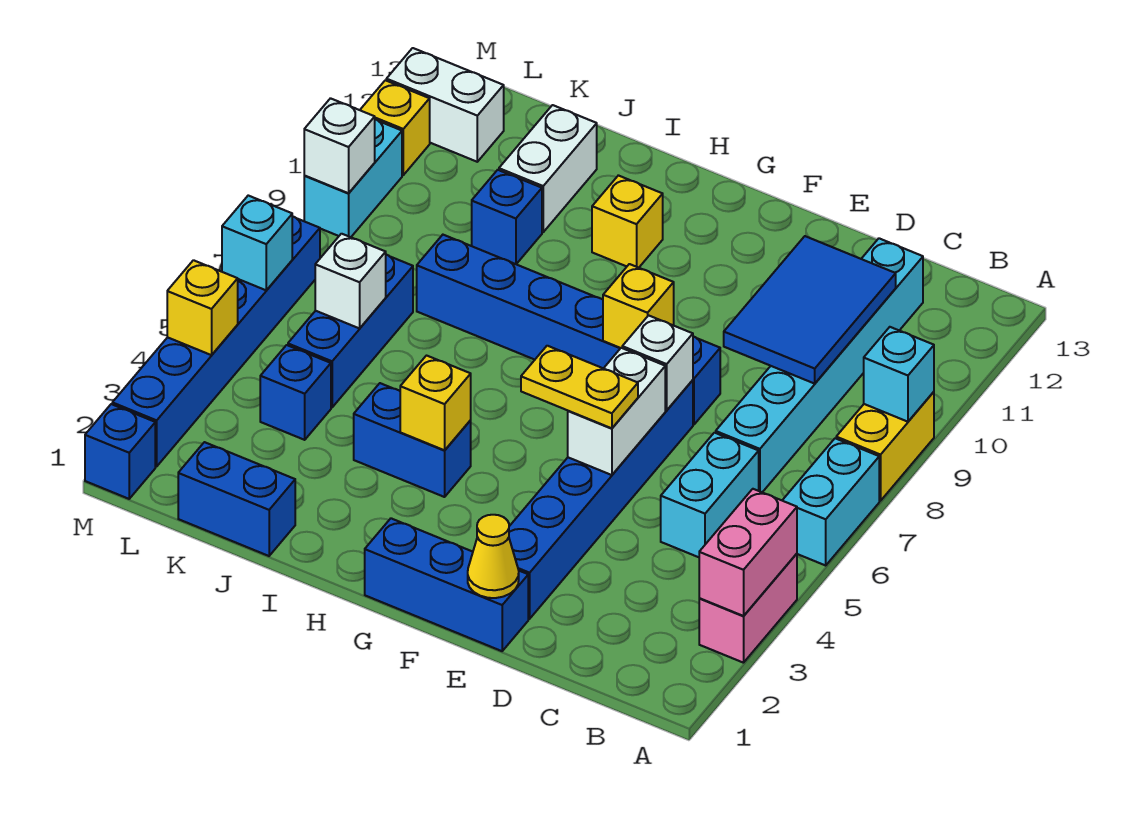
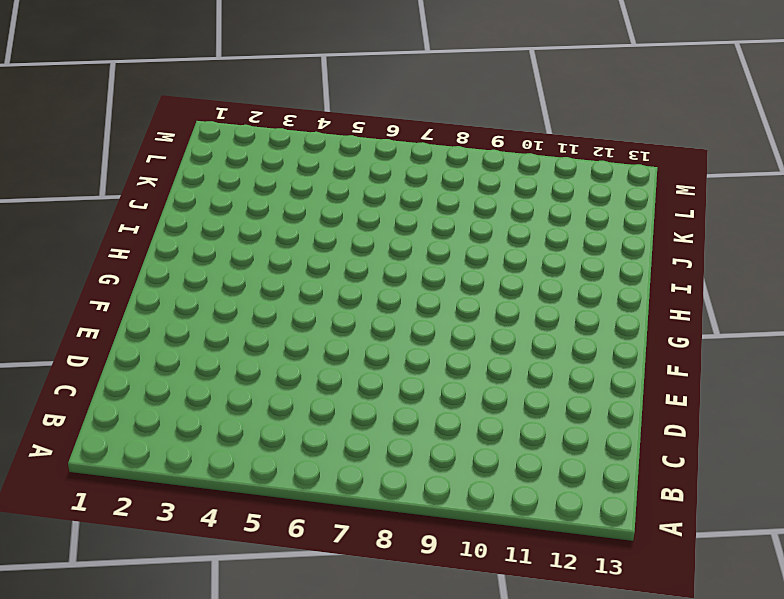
none -> pink 1x2 brick [699,554,797,663]
none -> cyan 1x2 brick [782,438,879,565]
none -> yellow 1x2 brick [836,392,934,501]
none -> cyan 1x2 brick [661,433,759,557]

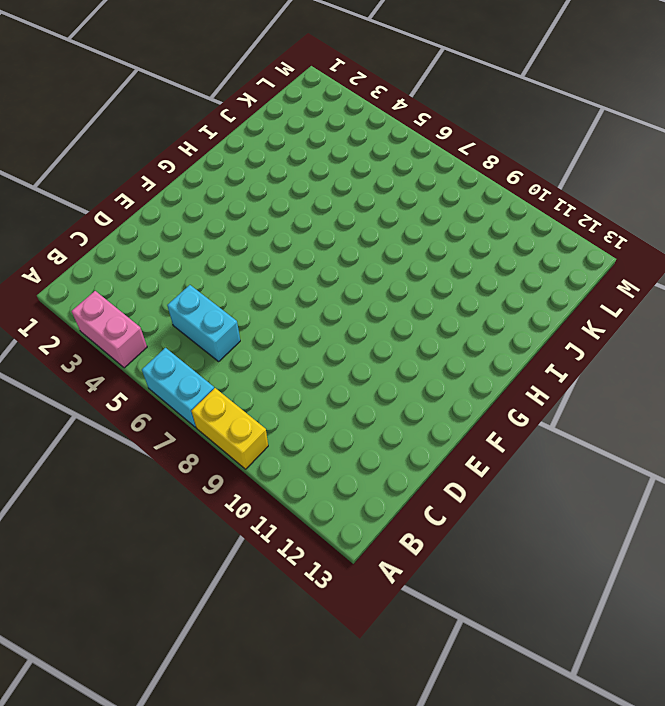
none -> cyan 1x6 brick [716,238,923,492]
none -> blue 1x3 brick [365,518,528,651]
none -> blue 1x6 brick [509,380,693,619]
none -> blue 1x6 brick [417,235,720,425]

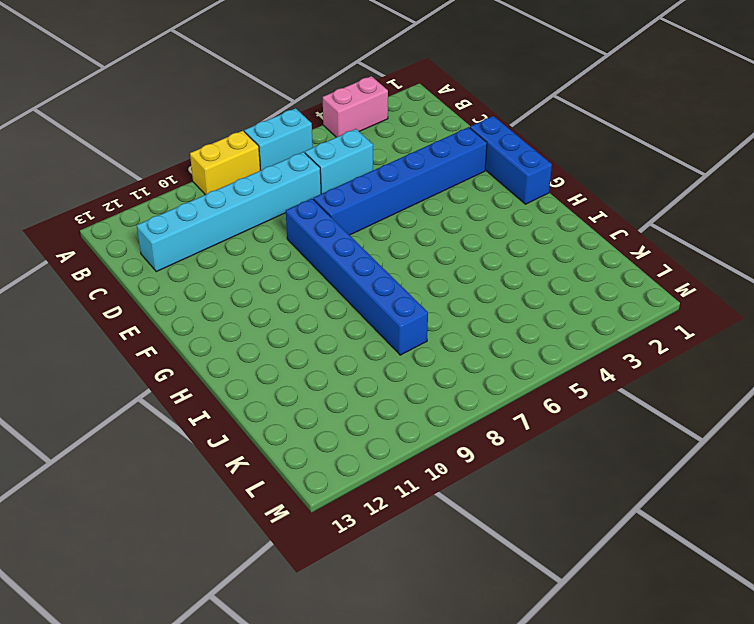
none -> blue 1x2 brick [354,383,471,497]
none -> yellow 1x1 brick [592,175,663,268]
none -> blue 1x2 brick [178,442,295,556]
none -> blue 1x1 brick [472,170,542,264]

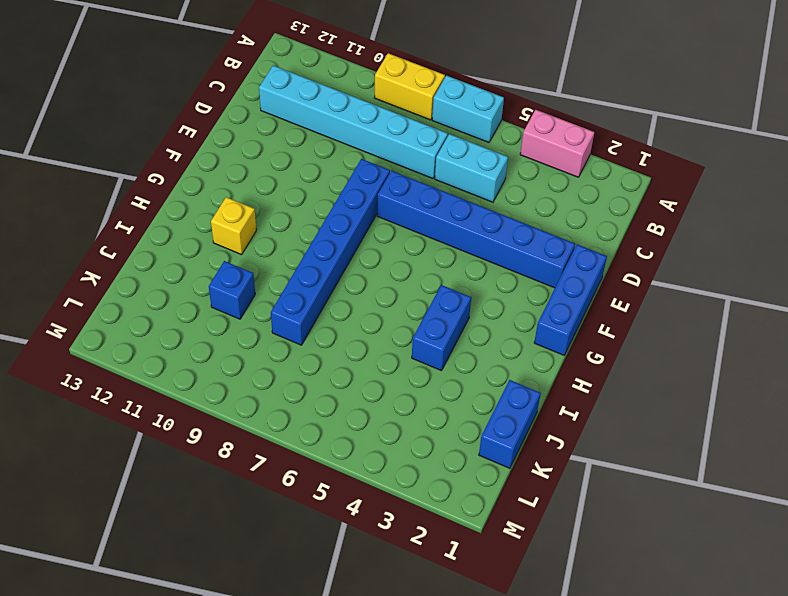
none -> white 1x2 brick [499,105,597,232]
none -> blue 1x1 brick [260,345,331,440]
none -> blue 1x3 brick [288,255,413,407]
none -> white 1x2 brick [386,48,504,162]

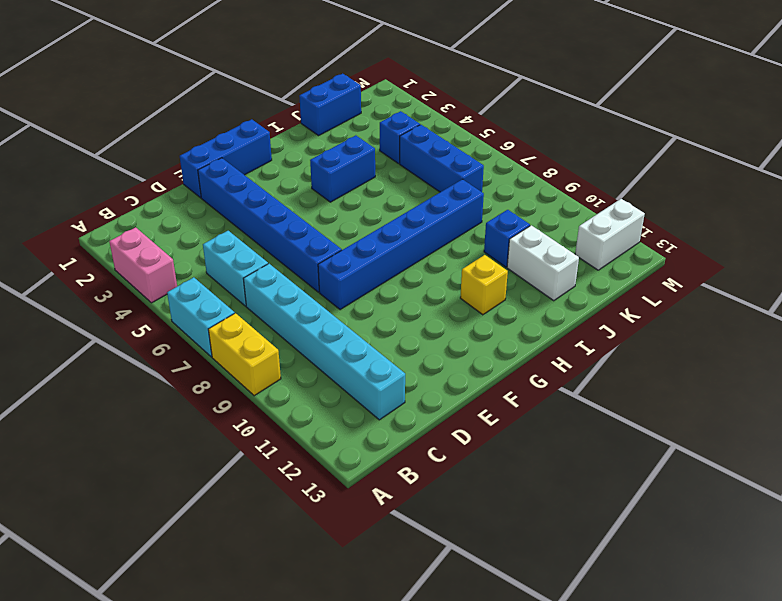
none -> blue 1x1 brick [85,404,155,499]
none -> blue 1x6 brick [112,216,320,467]
none -> cyan 1x2 brick [304,119,402,237]
none -> yellow 1x1 brick [360,80,430,175]

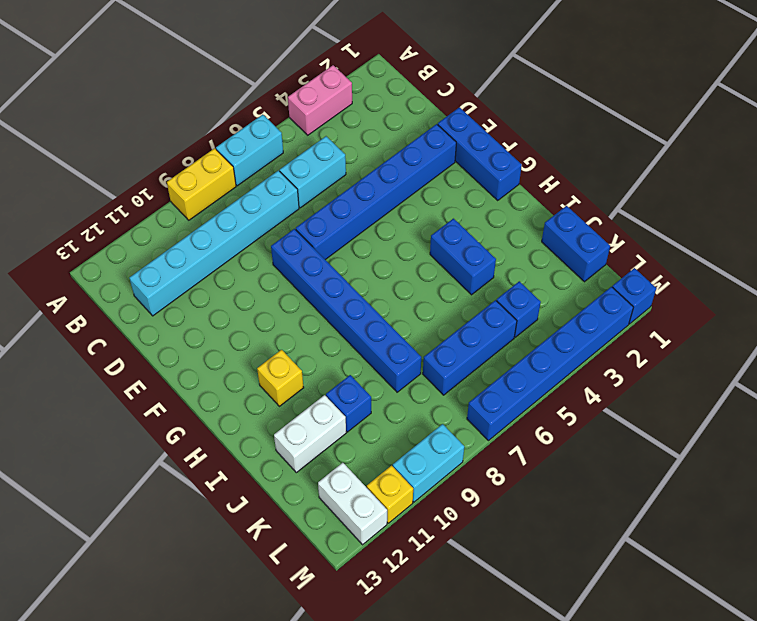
none -> pink 1x2 brick [699,489,797,616]
none -> cyan 1x1 brick [864,327,934,422]
none -> blue 2x3 tile [724,236,896,384]
none -> yellow 1x1 cone [468,515,519,598]

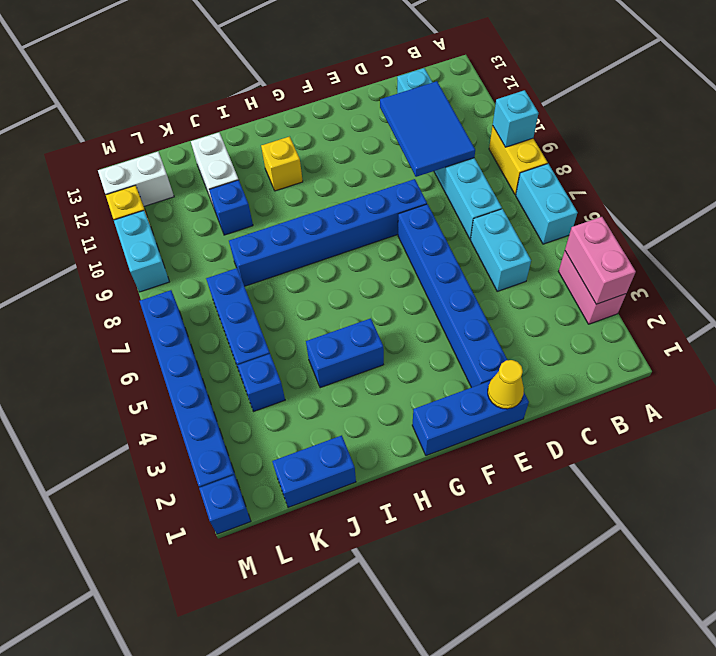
none -> white 1x2 brick [568,348,665,475]
none -> white 1x1 brick [622,315,693,410]
none -> yellow 1x1 brick [603,264,674,348]
none -> yellow 1x1 brick [400,356,471,450]

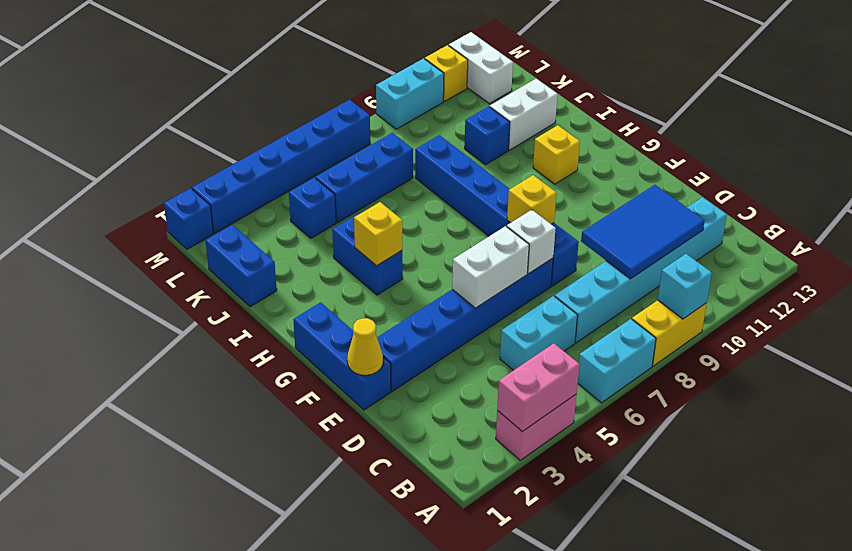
none -> white 1x1 brick [315,234,386,328]
none -> yellow 1x1 brick [167,260,238,355]
none -> cyan 1x1 brick [222,196,292,290]
none -> white 1x1 brick [304,98,375,193]

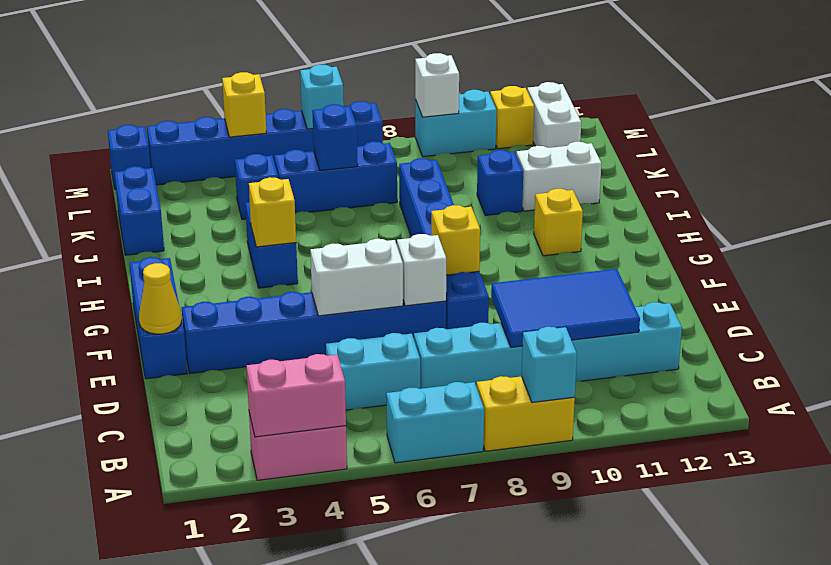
blue 1x1 brick [312,104,358,171] -> white 1x1 brick [315,234,386,328]
none -> yellow 1x2 plate [521,346,638,428]

